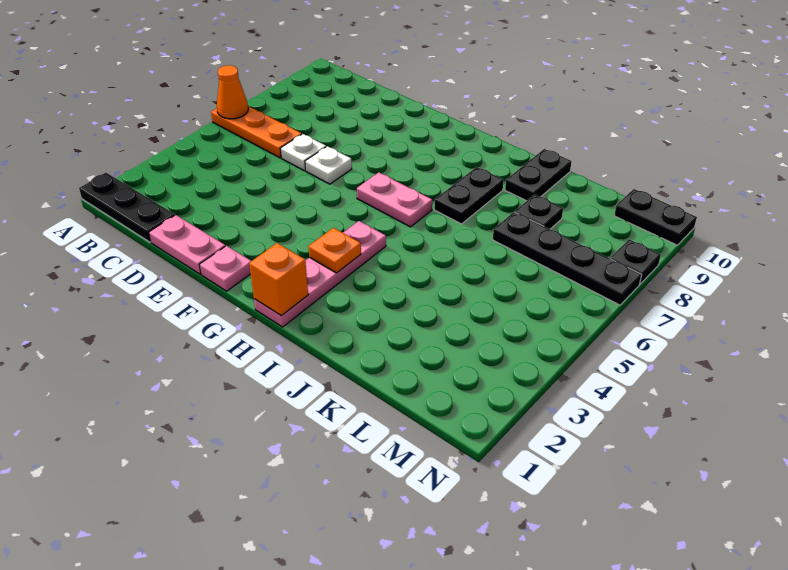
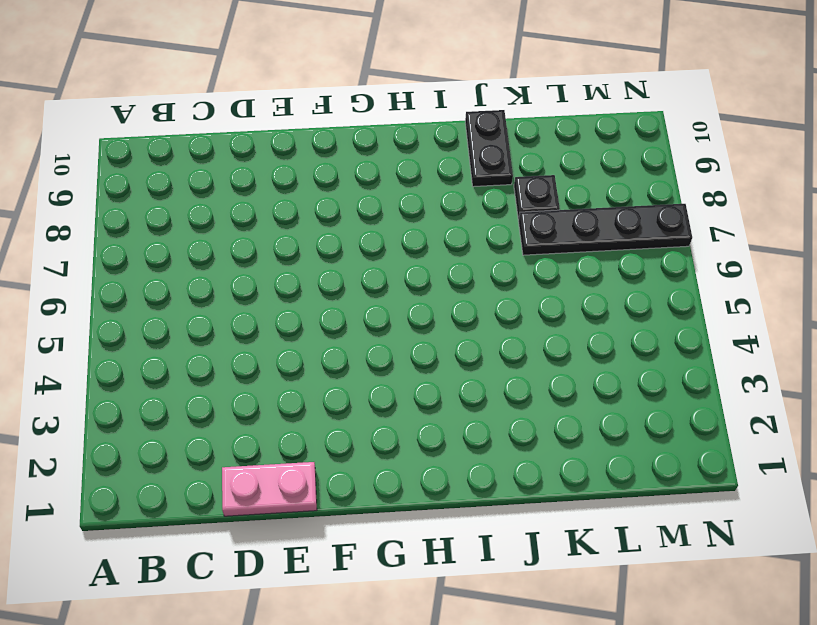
none -> black 1x3 plate [79,173,175,242]
none -> orange 1x3 plate [211,106,302,158]
none -> white 1x1 plate [280,134,326,171]

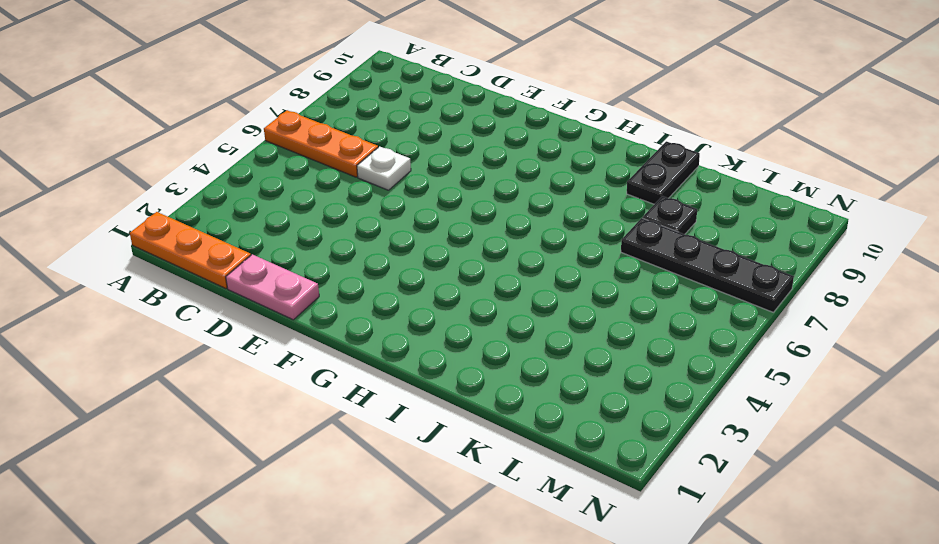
orange 1x3 plate [130,212,251,289] -> black 1x3 plate [79,173,175,242]
none -> white 1x1 plate [305,146,352,184]
none -> pink 1x1 plate [200,246,251,291]
none -> pink 1x2 plate [357,172,432,227]

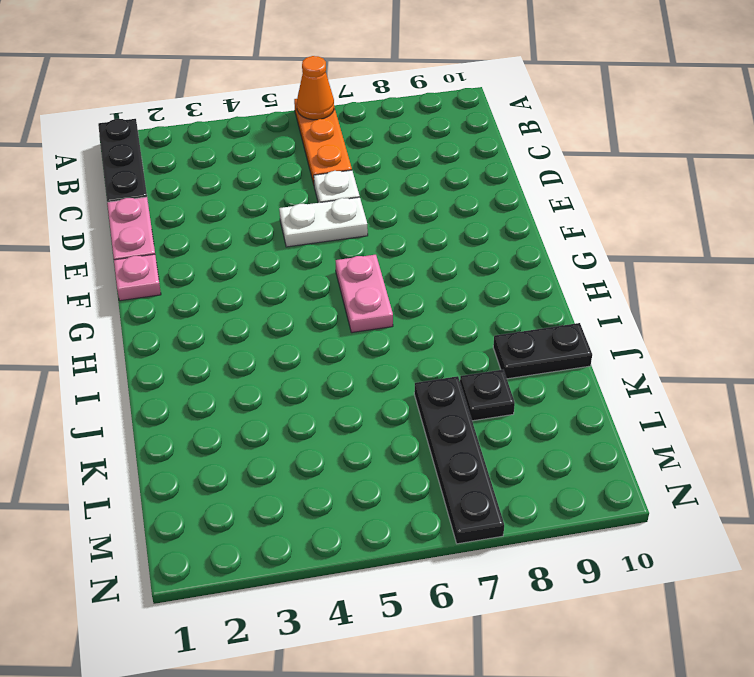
white 1x2 plate [279,197,368,247] -> white 1x1 plate [305,146,352,184]
none -> pink 1x4 plate [254,221,386,327]
none -> black 1x2 plate [434,167,504,224]
none -> black 1x2 plate [614,189,697,245]

